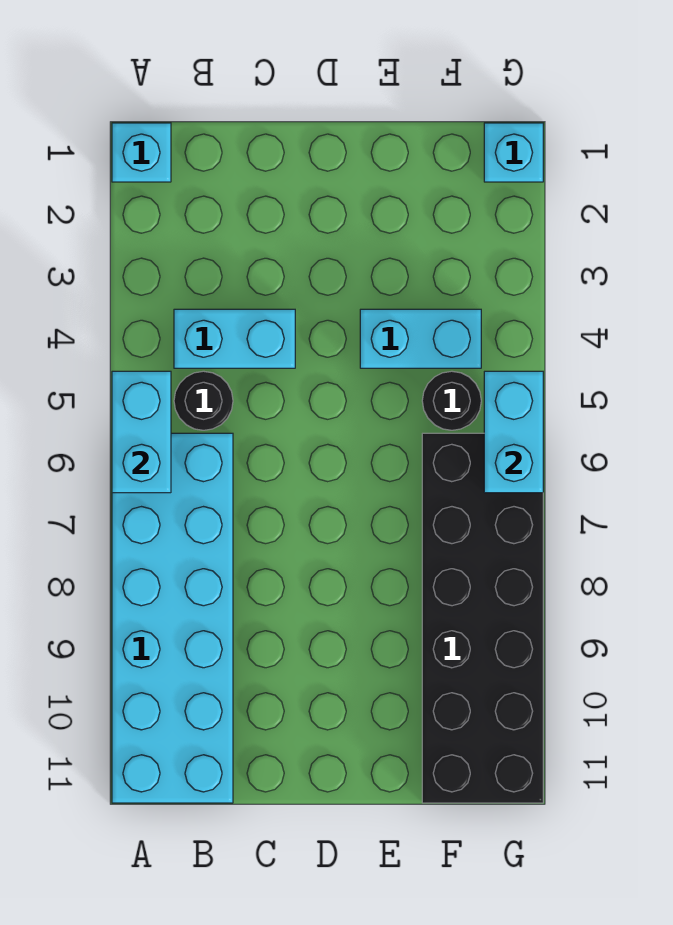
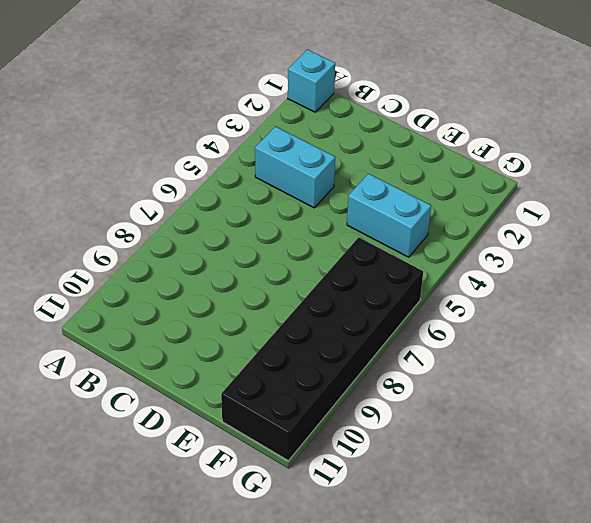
none -> cyan 2x6 brick [112,433,233,803]
none -> black 1x1 round brick [174,371,233,430]

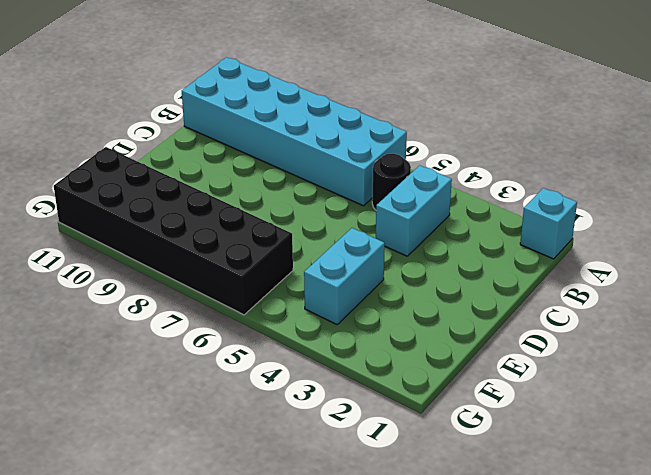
none -> black 1x1 round brick [422,371,481,430]
none -> cyan 1x1 brick [484,123,543,182]

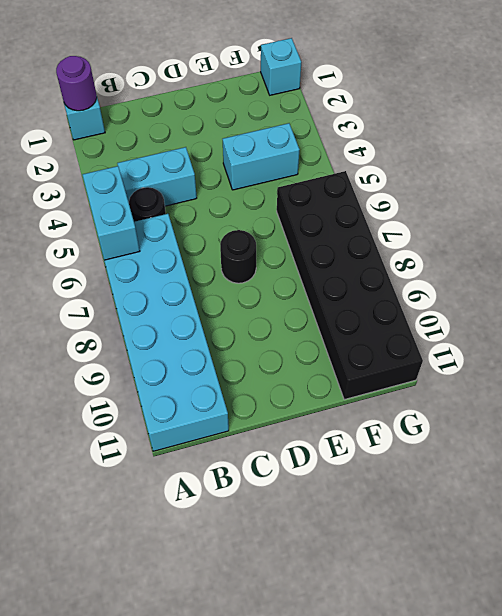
purple 1x1 round brick [56,56,97,111] -> none
black 1x1 round brick [220,230,256,283] -> black 1x1 round brick moved to [422,371,481,430]
none -> cyan 1x2 brick [484,371,543,493]

